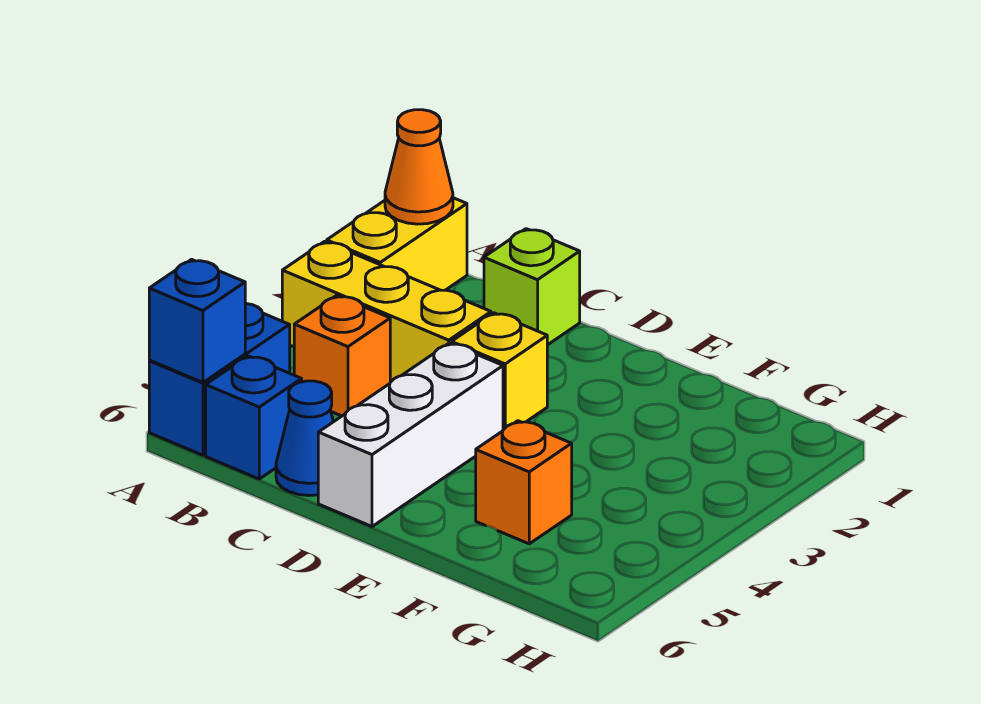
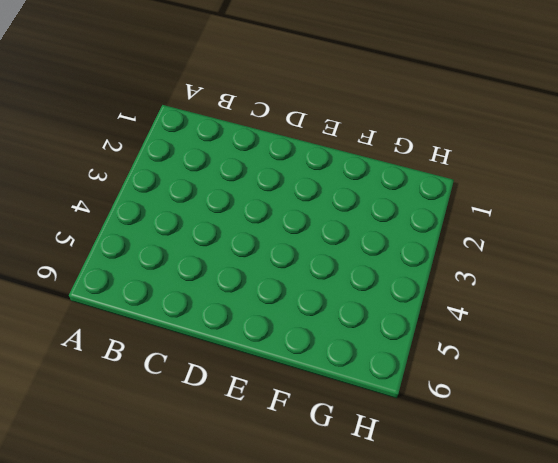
none -> yellow 1x2 brick [327,198,467,290]
none -> yellow 1x3 brick [282,241,491,382]
none -> blue 1x2 brick [149,303,290,455]

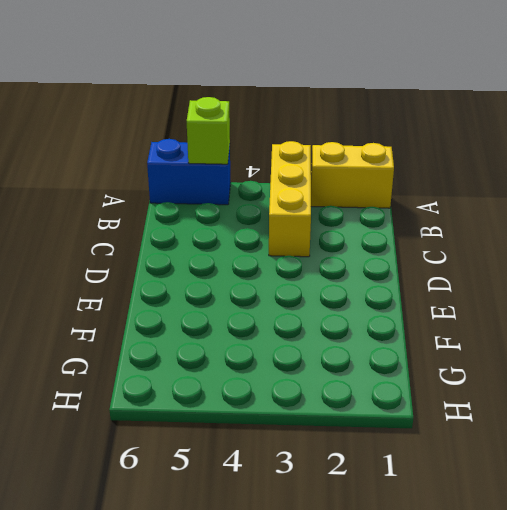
lime 1x1 brick [187,97,230,164] -> lime 1x1 brick moved to [484,229,580,345]
none -> orange 1x1 brick [294,295,390,416]
none -> blue 1x1 brick [206,356,302,479]
none -> blue 1x1 cone [276,381,333,496]

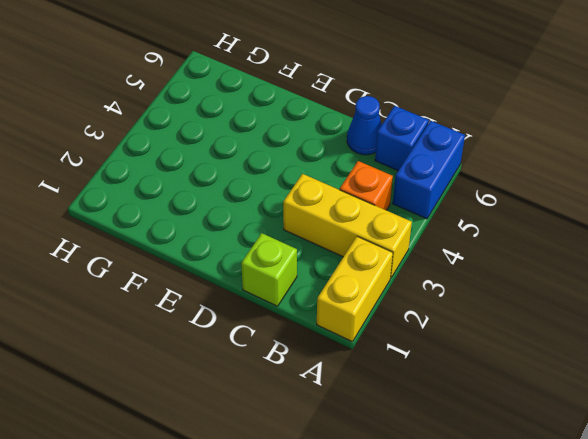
none -> yellow 1x1 brick [452,313,547,430]
none -> white 1x3 brick [318,343,503,526]
none -> orange 1x1 brick [476,421,572,544]

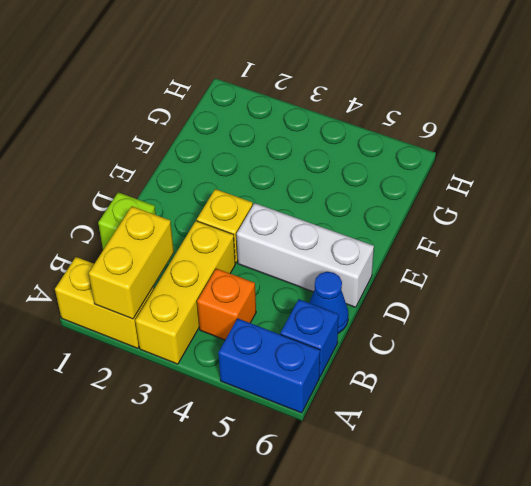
yellow 1x2 brick [89,206,174,319] -> none
none -> orange 1x1 brick [476,421,572,544]
none -> orange 1x1 cone [385,110,453,224]
none -> blue 1x1 brick [149,259,245,383]

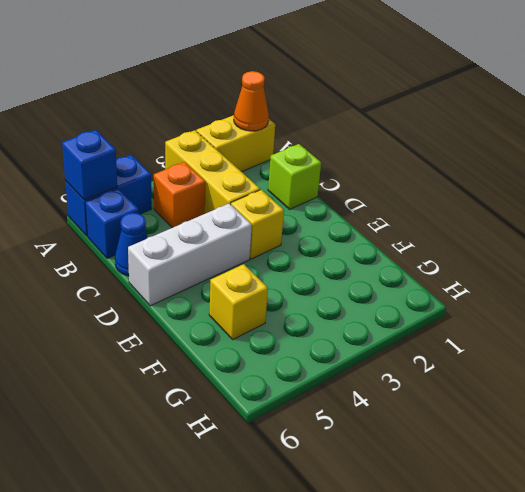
yellow 1x1 brick [209,264,268,339] -> orange 1x1 brick [476,421,572,544]

